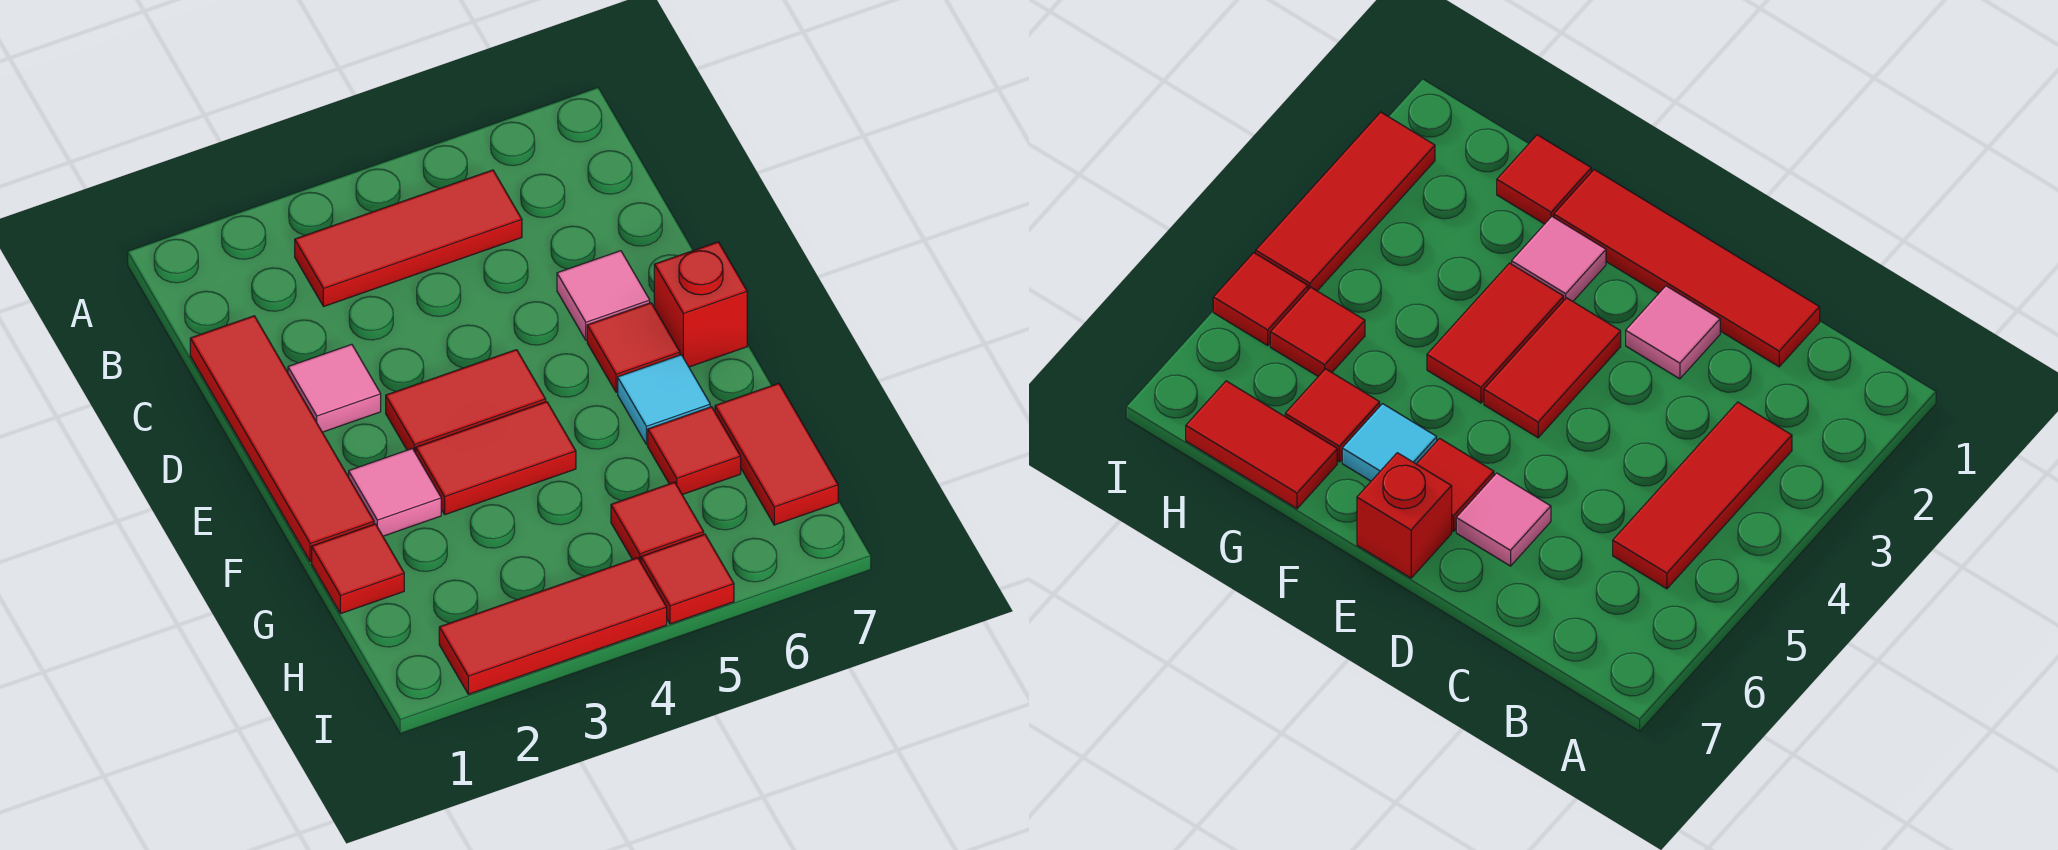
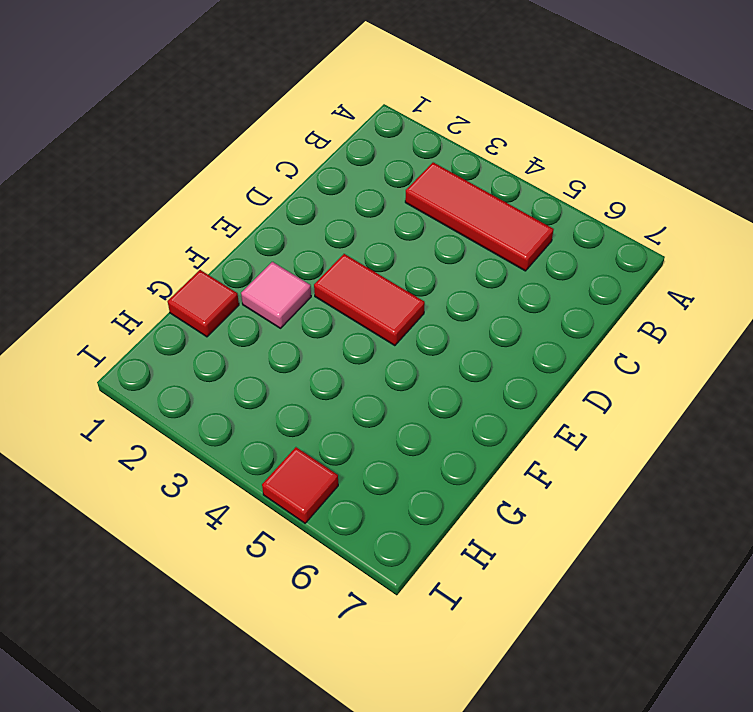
none -> red 1x4 tile [190,316,374,562]
none -> pink 1x1 tile [288,344,381,432]
none -> pink 1x1 tile [557,251,650,340]

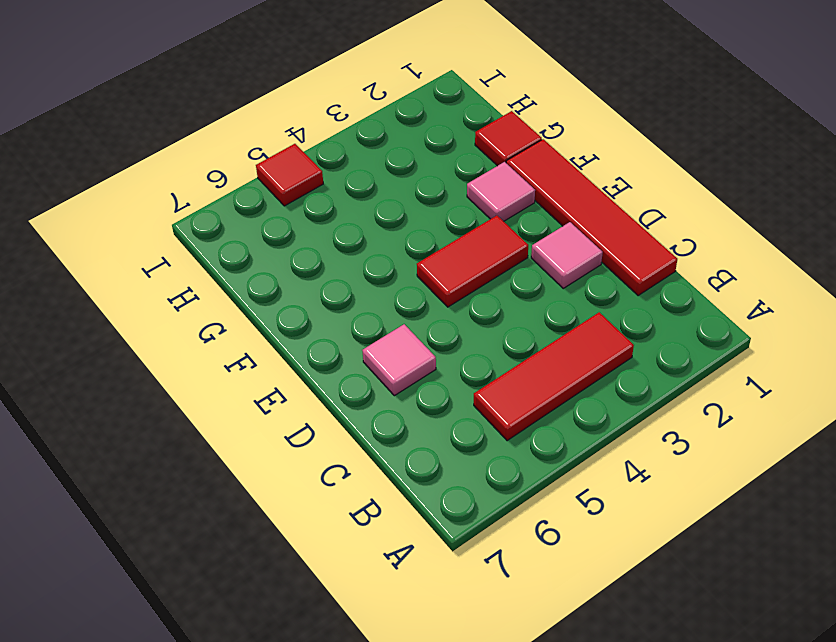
none -> red 1x1 tile [587,303,680,392]
none -> red 1x1 brick [654,242,747,367]
none -> red 1x2 tile [416,402,576,515]

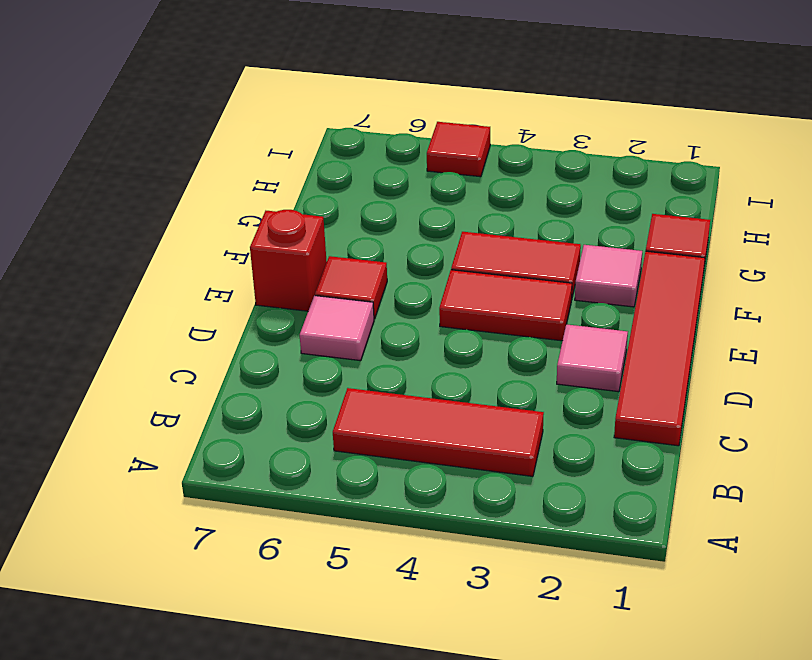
none -> cyan 1x1 tile [618,355,710,444]
none -> red 1x1 tile [648,407,741,495]
none -> red 1x2 tile [715,383,838,525]

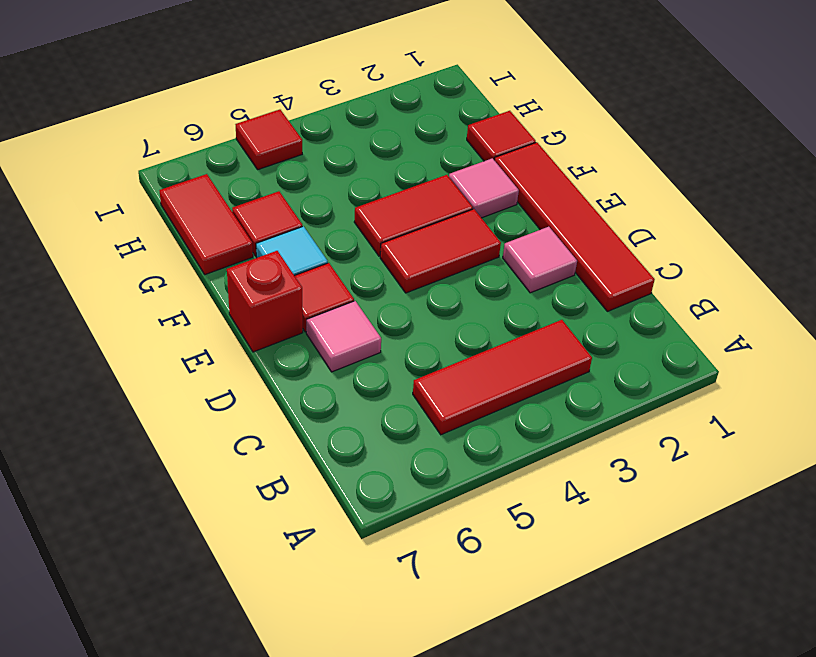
none -> red 1x1 tile [611,482,704,562]
none -> red 1x3 tile [439,558,667,694]

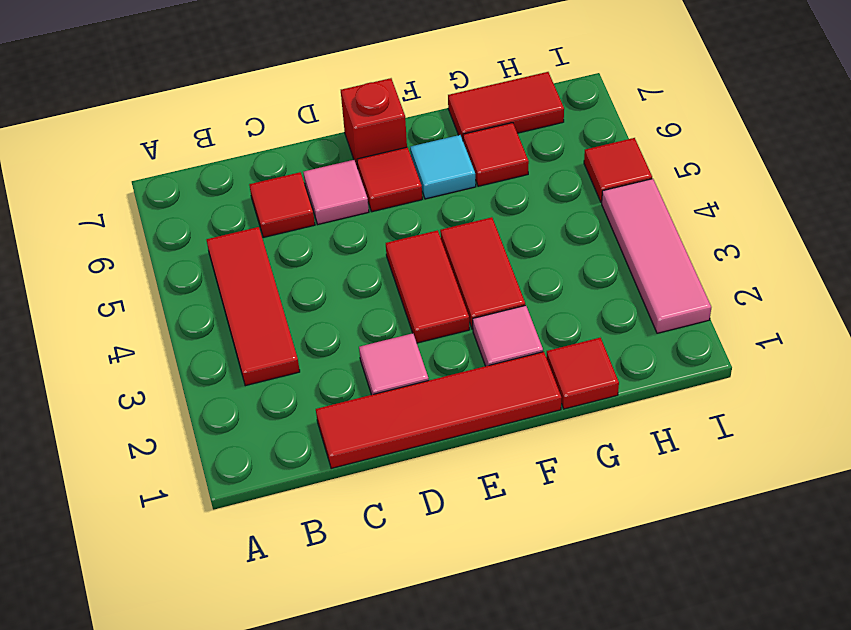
red 1x1 tile [249,172,315,237] -> red 1x1 tile moved to [611,482,704,562]
pink 1x3 tile [602,179,711,333] -> red 1x3 tile [439,558,667,694]

